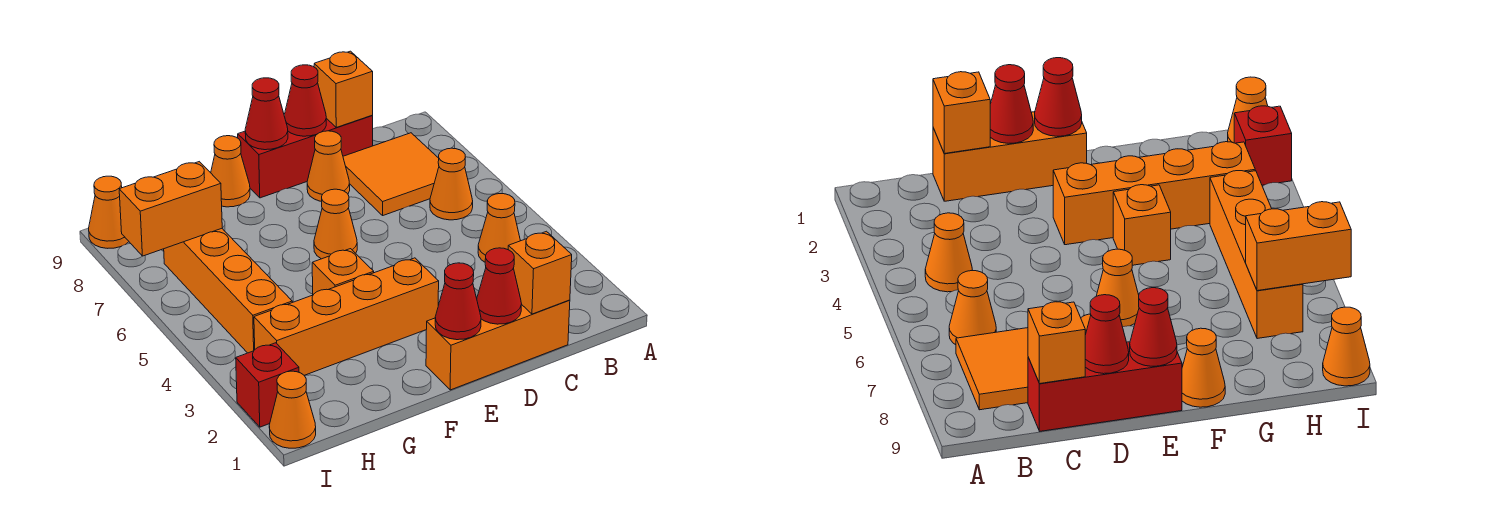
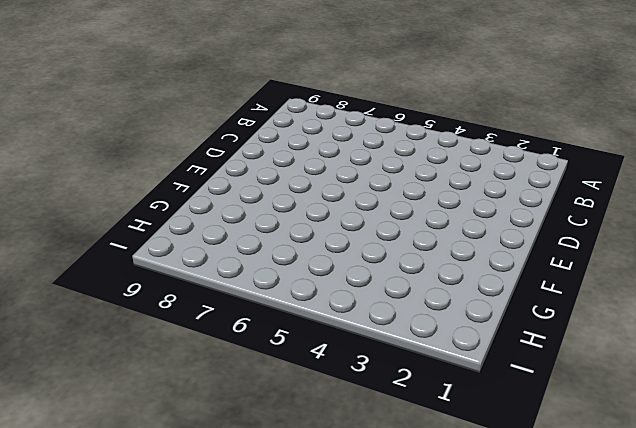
none -> orange 1x1 cone [478,194,520,262]
none -> orange 1x1 cone [430,148,473,220]
none -> orange 2x2 tile [343,133,439,215]

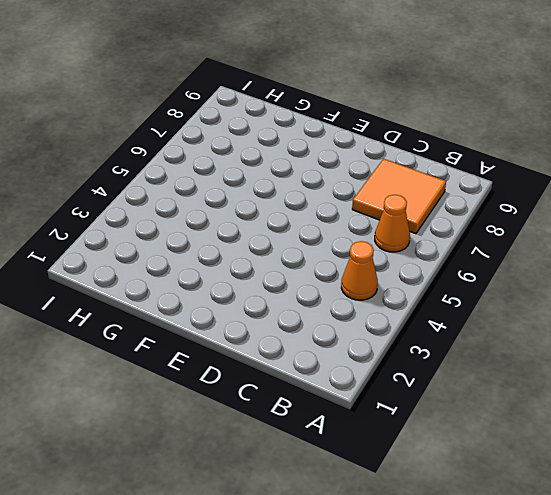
none -> orange 1x3 brick [426,300,570,390]
none -> red 1x3 brick [238,116,373,198]
none -> orange 1x1 cone [307,131,350,201]

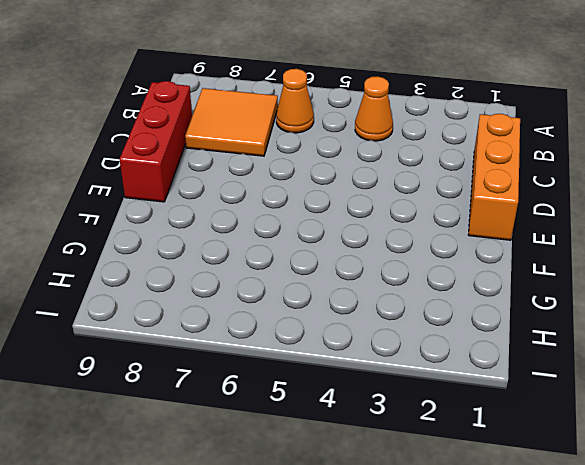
none -> orange 1x1 cone [307,131,350,201]
none -> orange 1x4 brick [254,258,439,375]
none -> orange 1x1 cone [314,189,357,259]

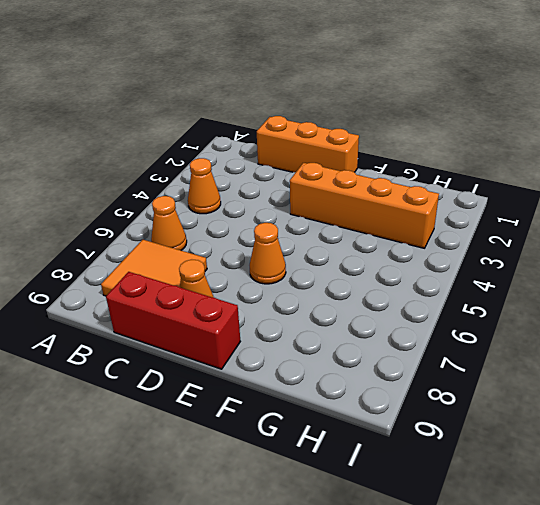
none -> orange 1x1 brick [312,249,374,295]
none -> orange 1x1 cone [211,136,250,207]
none -> orange 1x4 brick [164,229,292,353]

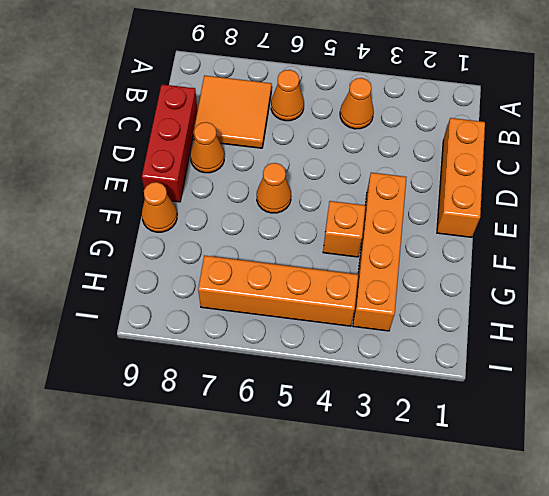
none -> orange 1x1 cone [269,371,316,448]
none -> red 1x1 brick [236,343,299,427]
none -> orange 1x1 cone [89,176,129,248]

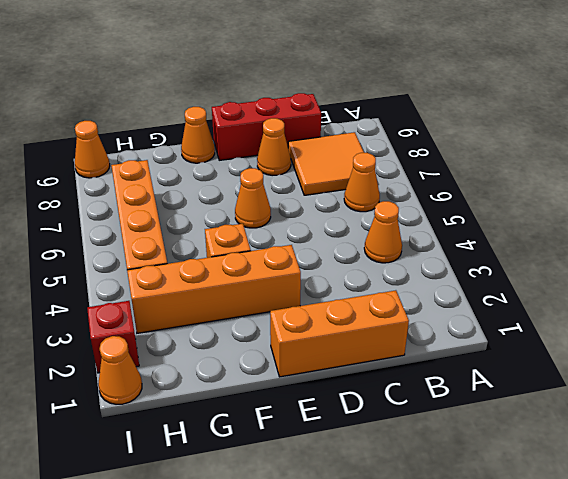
none -> orange 1x1 brick [508,231,572,314]
none -> orange 1x1 brick [314,51,373,127]
none -> red 1x1 cone [477,248,521,324]

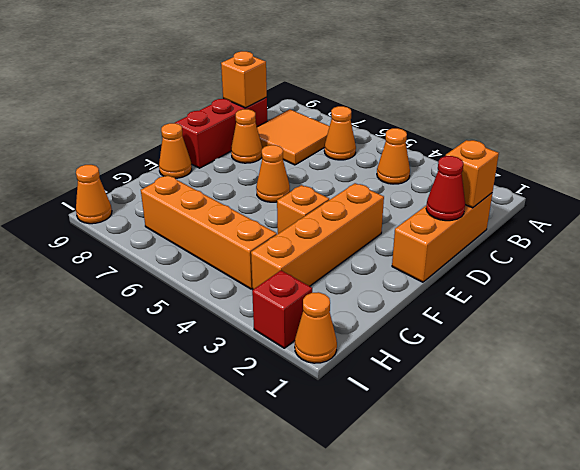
none -> red 1x1 cone [284,65,326,136]
none -> red 1x1 cone [435,263,481,340]
none -> red 1x1 cone [245,78,288,150]

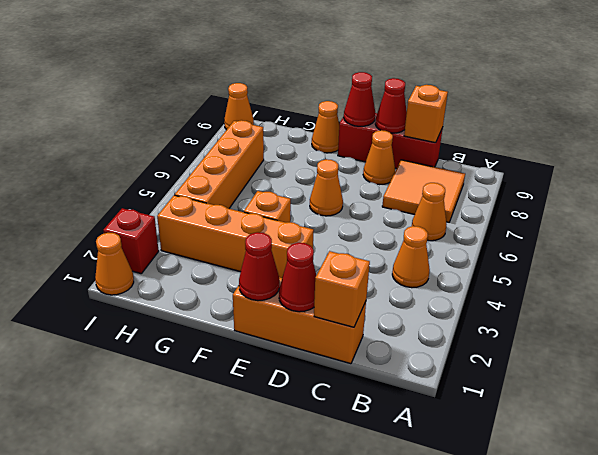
none -> orange 1x2 brick [119,162,222,256]

